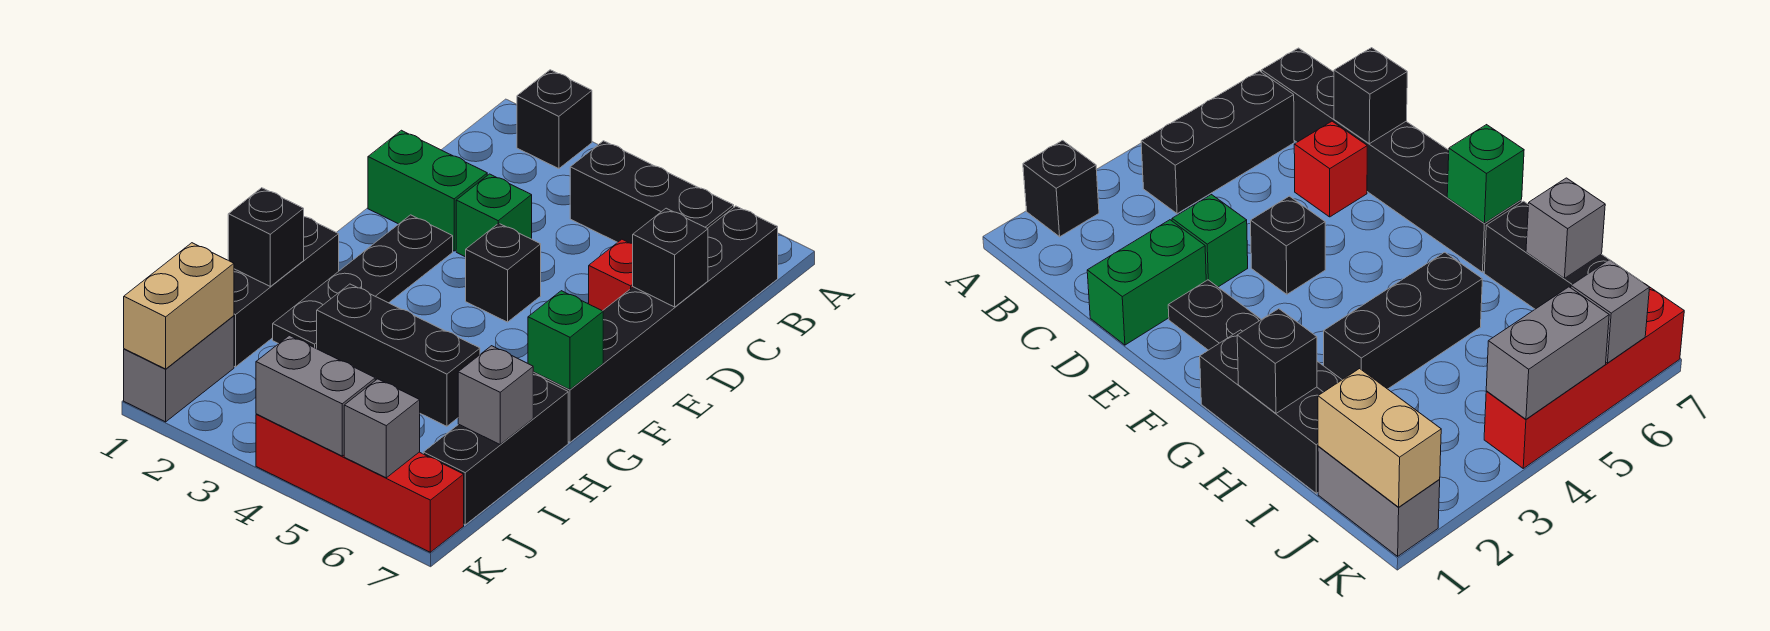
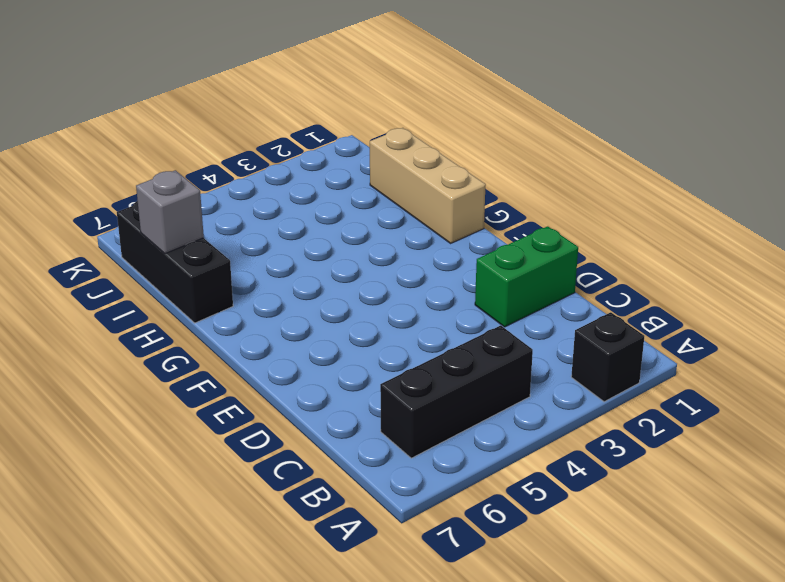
tan 1x3 brick [370,128,486,243] -> black 1x3 brick [234,217,339,367]
none -> black 1x6 brick [533,206,778,442]
none -> green 1x1 brick [456,174,532,257]
none -> red 1x1 brick [589,239,633,311]

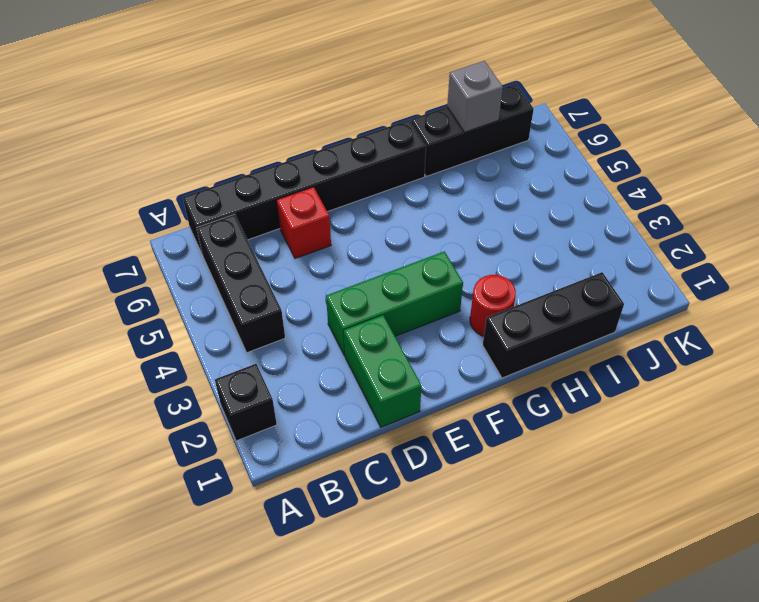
green 1x3 brick [326,251,463,356] -> green 1x1 brick [456,174,532,257]
red 1x1 round brick [470,275,516,336] -> black 1x4 plate [273,215,453,349]
none -> black 1x1 brick [466,223,541,322]
none -> black 1x3 brick [317,284,480,426]
none -> grey 1x2 brick [124,316,234,422]

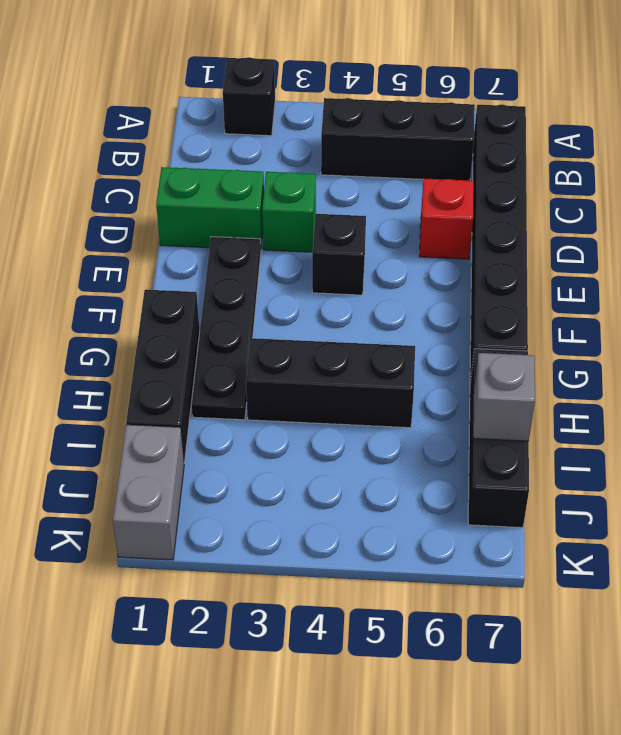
none -> red 1x4 brick [256,414,464,552]
none -> black 1x1 brick [633,208,708,307]
none -> green 1x1 brick [528,291,603,389]

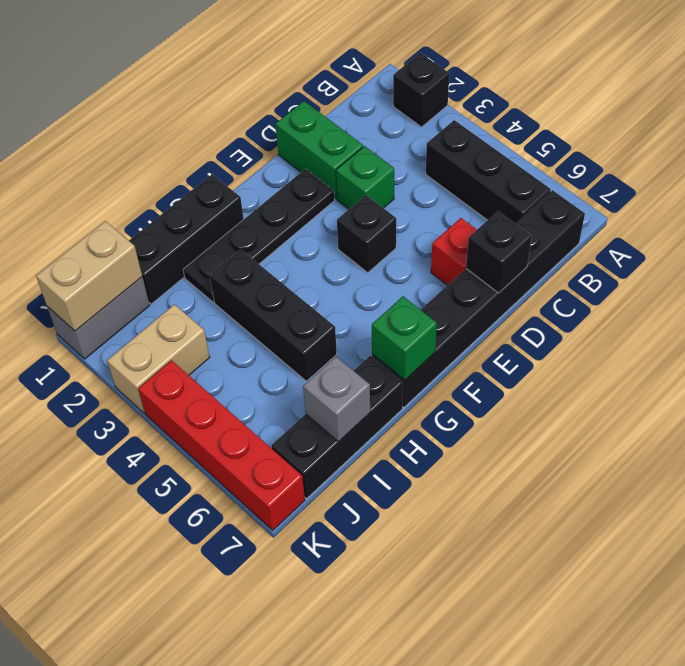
tan 1x2 brick [107,304,210,413] -> none
none -> black 1x1 brick [228,188,304,286]
none -> grey 1x2 brick [256,335,375,456]
none -> grey 1x1 brick [344,379,420,478]

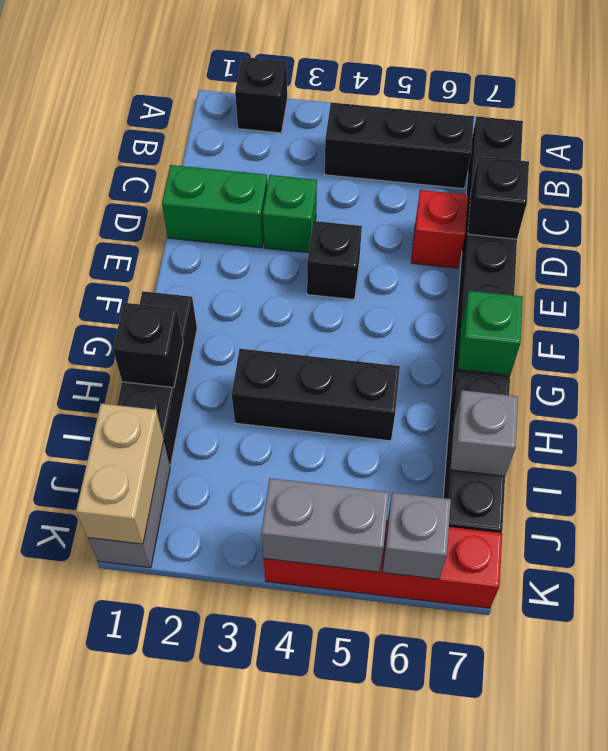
none -> black 1x4 plate [273,215,453,349]

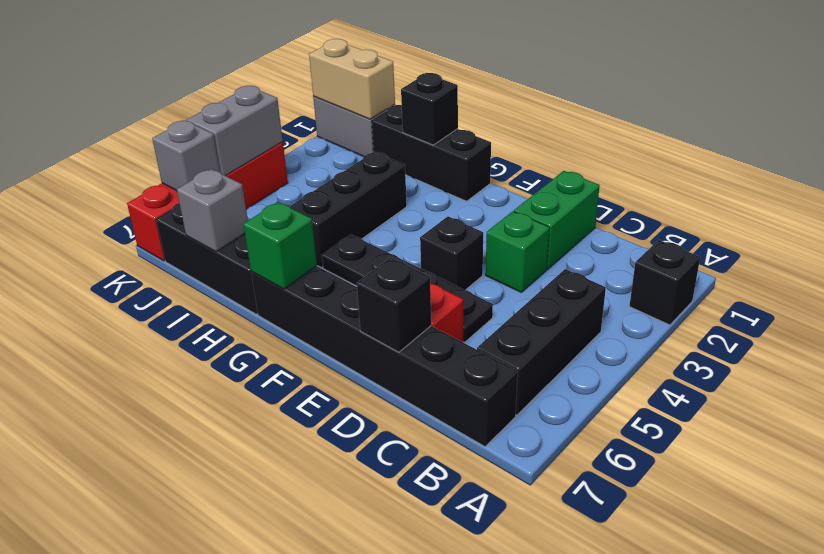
black 1x4 plate [322,235,493,342] -> black 1x4 plate moved to [273,215,453,349]

